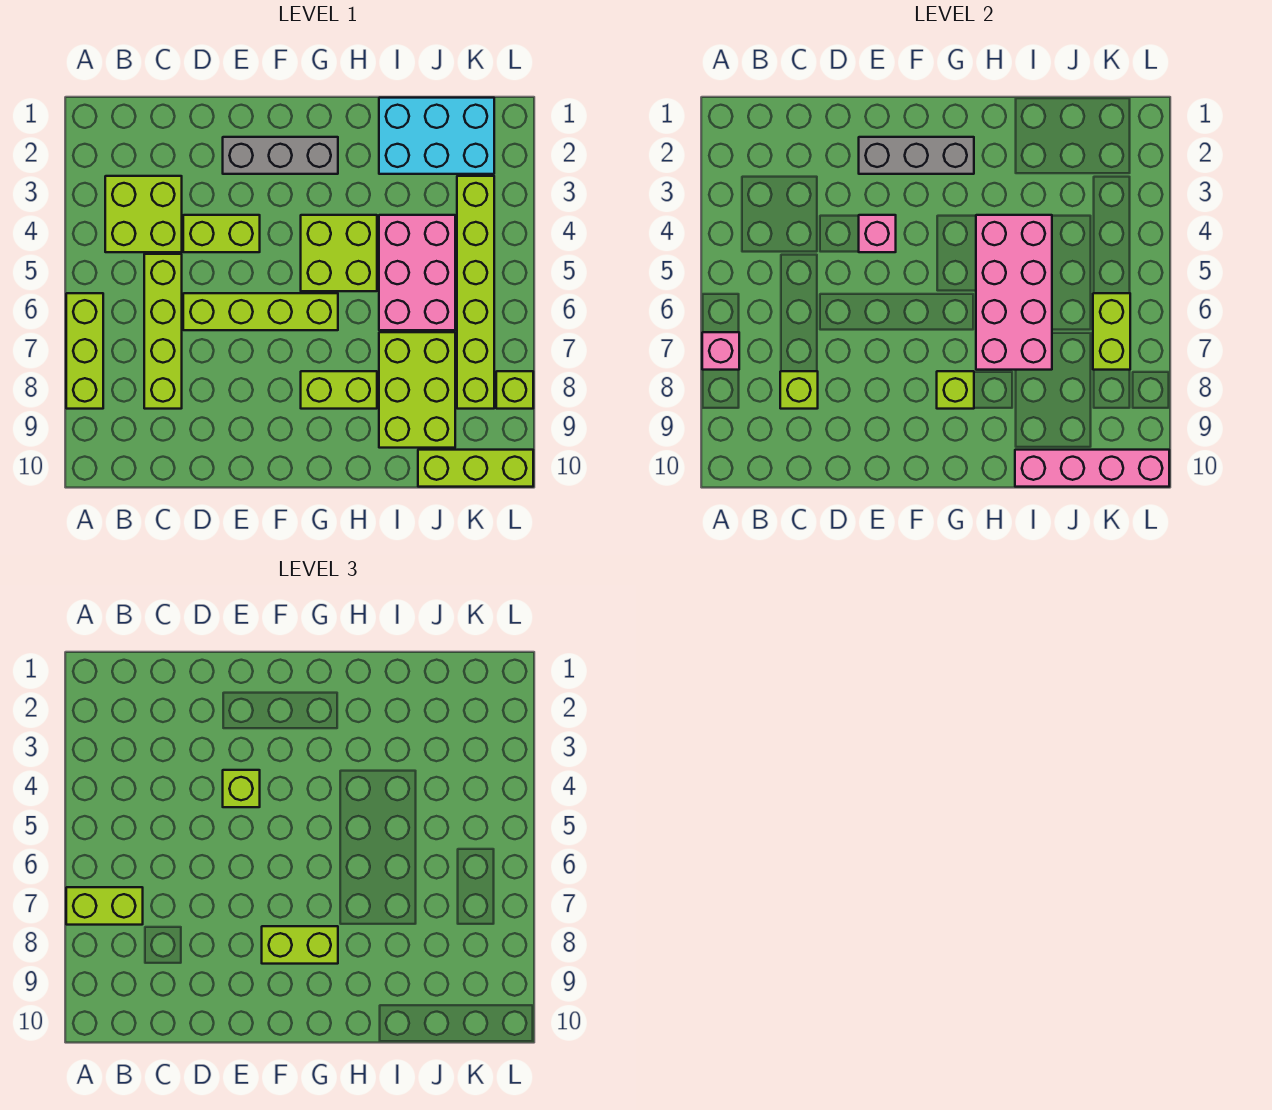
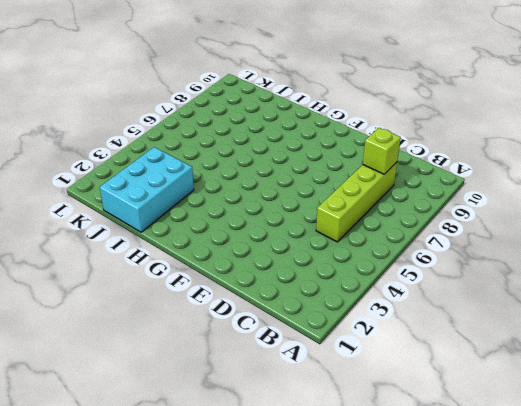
cyan 2x3 brick [100,147,194,232] -> cyan 2x3 brick turned to [379,98,494,174]
none -> lime 1x3 brick [66,293,103,409]
none -> lime 2x2 brick [105,176,182,252]
none -> lime 1x2 brick [183,215,260,252]

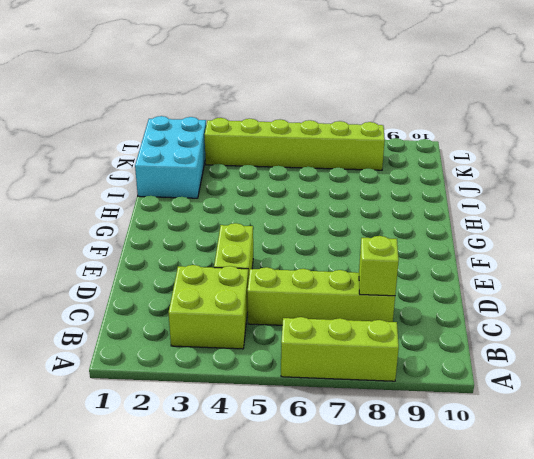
none -> lime 1x4 brick [183,293,338,330]
none -> grey 1x3 brick [223,137,338,174]
none -> lime 2x2 brick [301,215,377,291]

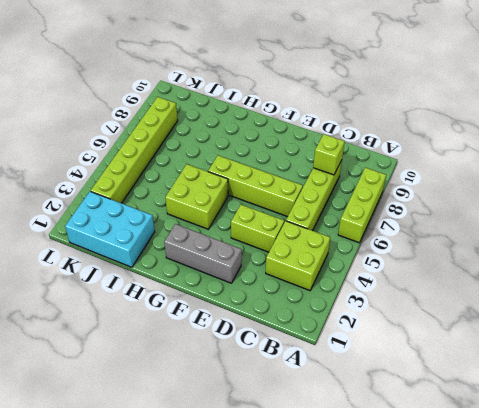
none -> lime 1x2 brick [301,371,377,409]
none -> pink 2x3 brick [379,215,455,330]
none -> lime 2x3 brick [379,332,455,448]

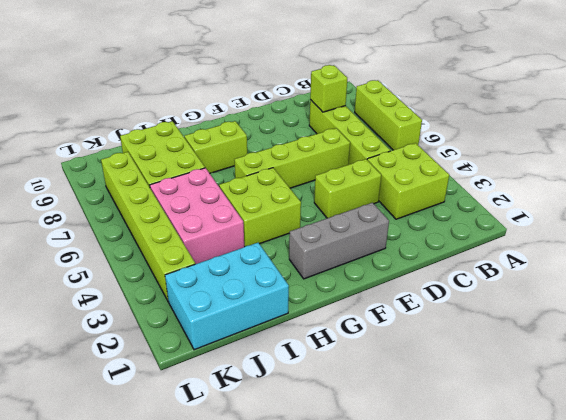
none -> lime 1x3 brick [418,450,533,487]
none -> lime 1x1 brick [496,371,533,409]
none -> pink 1x1 brick [702,332,739,370]

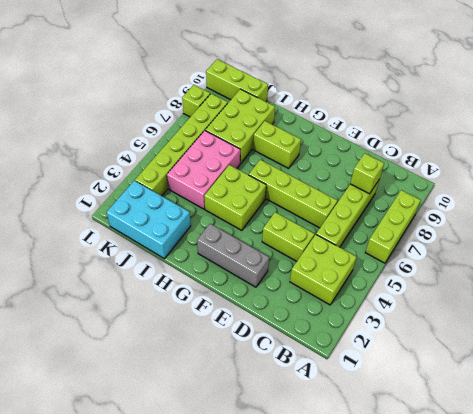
none -> pink 1x1 brick [702,332,739,370]
none -> grey 1x3 brick [859,137,974,174]
none -> pink 1x1 brick [859,215,896,252]

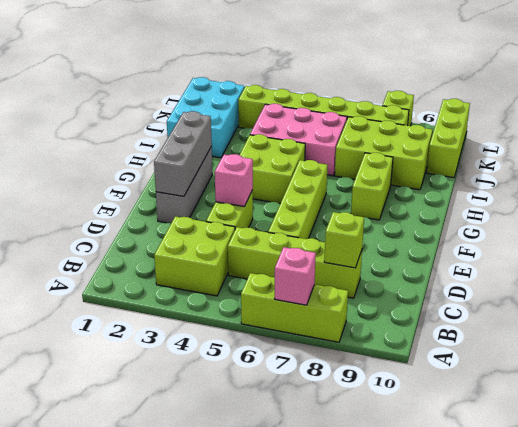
none -> lime 1x1 brick [937,371,974,409]
none -> pink 2x4 brick [976,215,1052,370]
none -> pink 1x4 brick [1015,450,1169,487]

